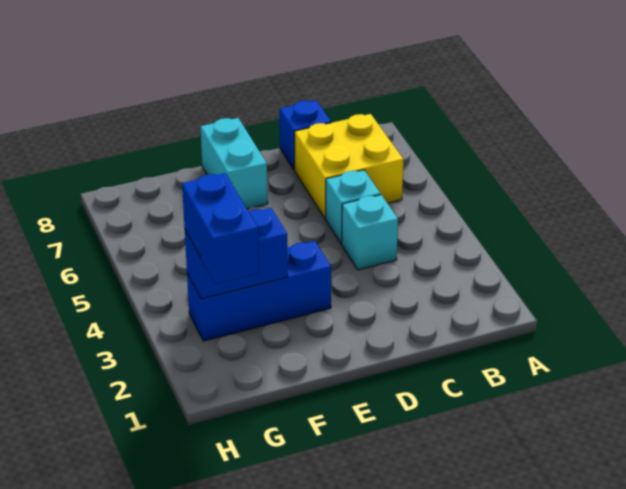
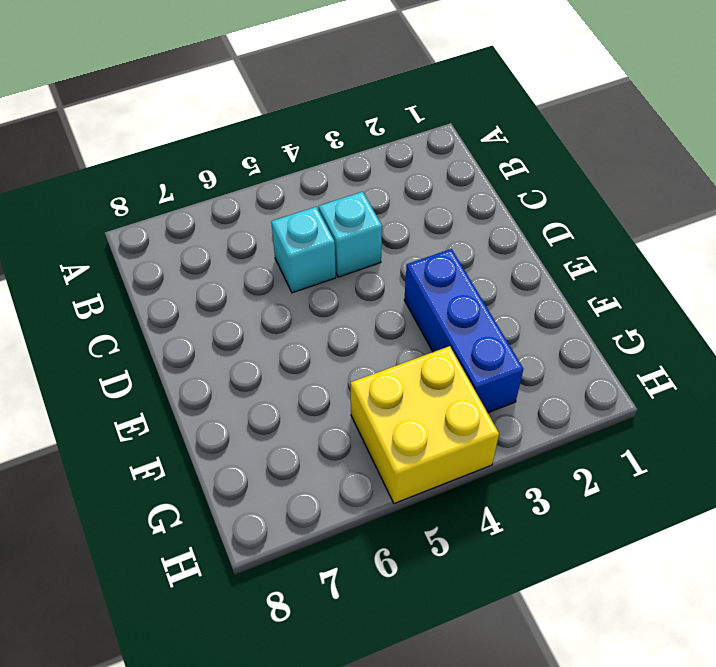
yellow 2x2 brick [351,346,499,504] -> yellow 2x2 brick moved to [295,114,403,218]
none -> blue 1x1 brick [280,100,331,170]
none -> cyan 1x2 brick [201,118,268,209]

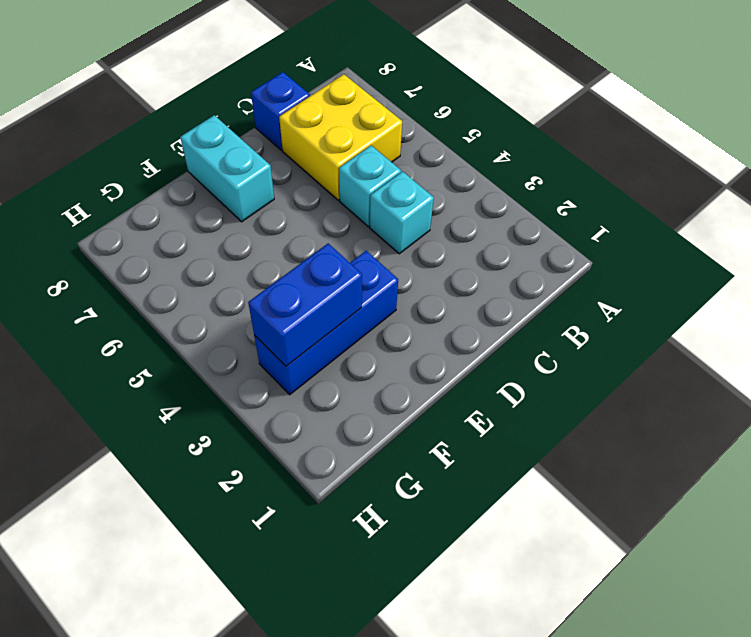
none -> blue 1x2 brick [182,173,259,284]

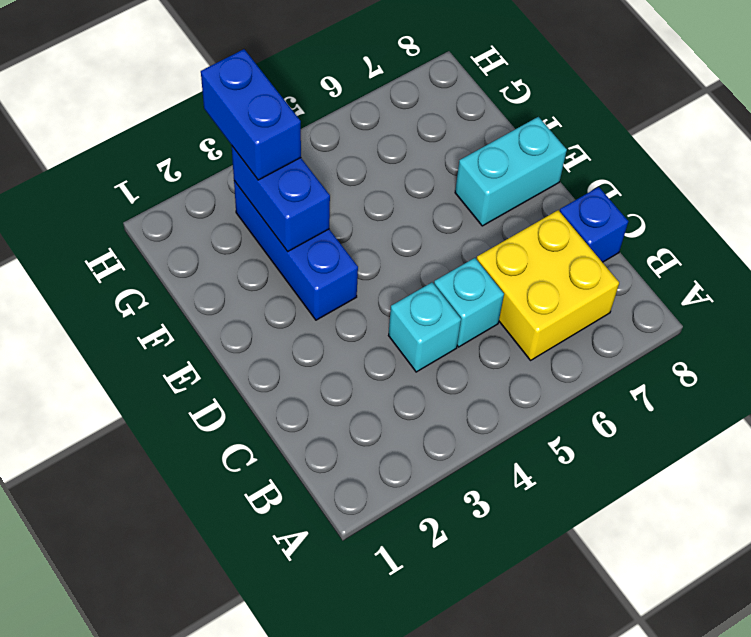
blue 1x2 brick [201,49,301,180] -> blue 1x2 brick turned to [182,173,259,284]

